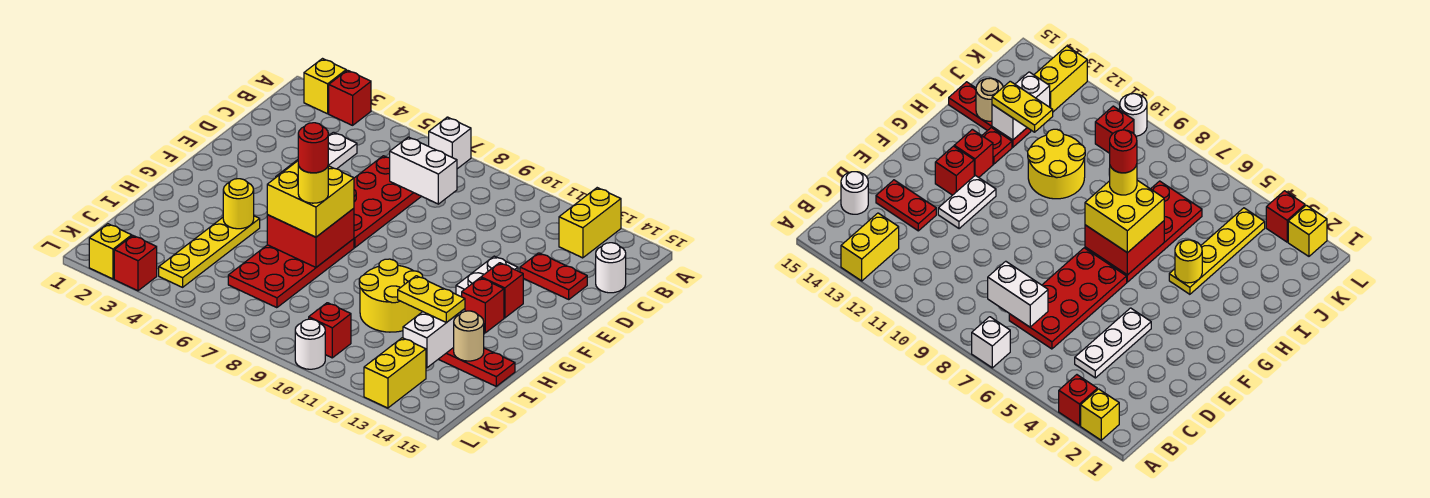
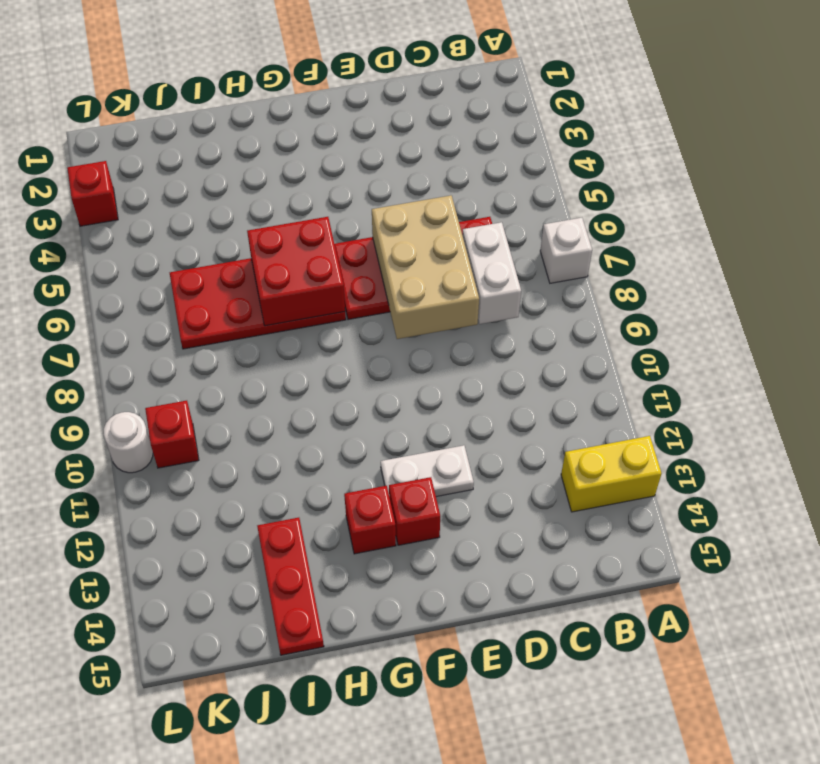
tan 2x3 brick [372,195,479,339] -> none
none -> yellow 1x1 brick [304,59,346,114]
none -> red 1x1 brick [329,70,371,125]
none -> white 1x3 plate [276,132,357,177]
none -> white 1x1 round brick [596,243,626,293]

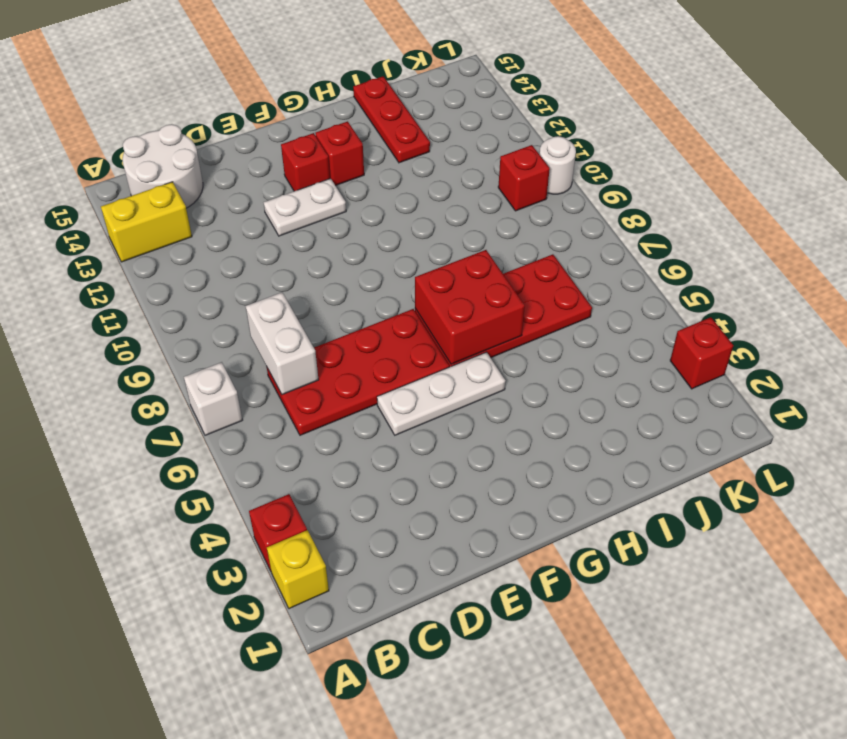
white 2x2 round brick [123,124,203,208] -> white 1x1 round brick [596,243,626,293]
white 1x3 plate [377,352,505,435] -> white 1x3 plate moved to [276,132,357,177]
none -> red 1x2 plate [520,253,587,299]
none -> yellow 1x4 plate [159,216,260,287]
none -> yellow 2x2 round brick [359,259,423,332]
none -> red 1x1 plate [982,128,1012,164]

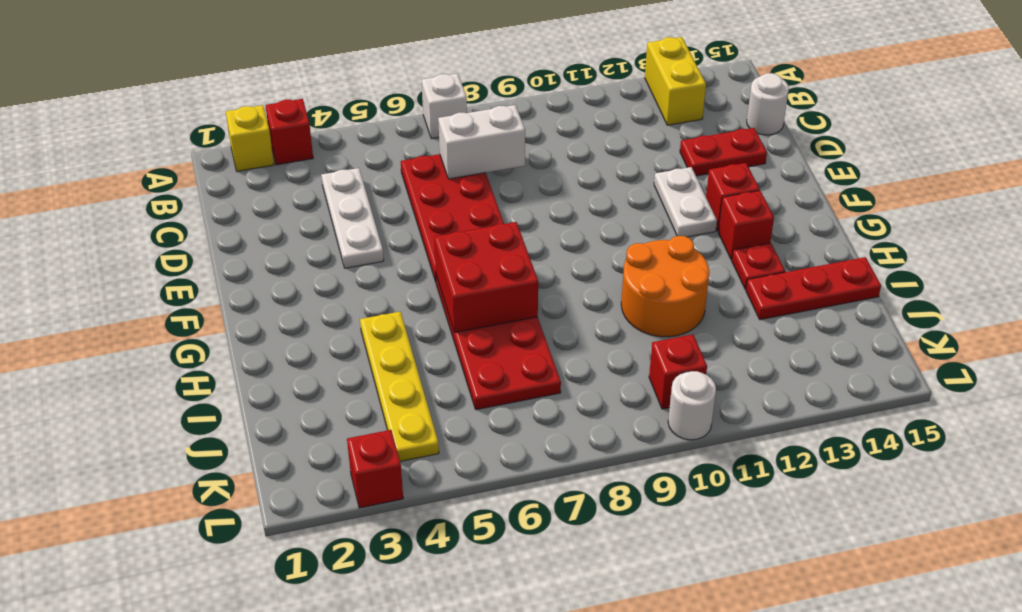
orange 2x2 round brick [621,236,709,337] -> yellow 2x2 round brick [359,259,423,332]
none -> yellow 1x2 brick [364,338,426,408]
none -> yellow 1x1 brick [89,224,132,279]
none -> yellow 1x1 round brick [223,179,254,229]
none -> white 1x2 brick [403,309,465,368]

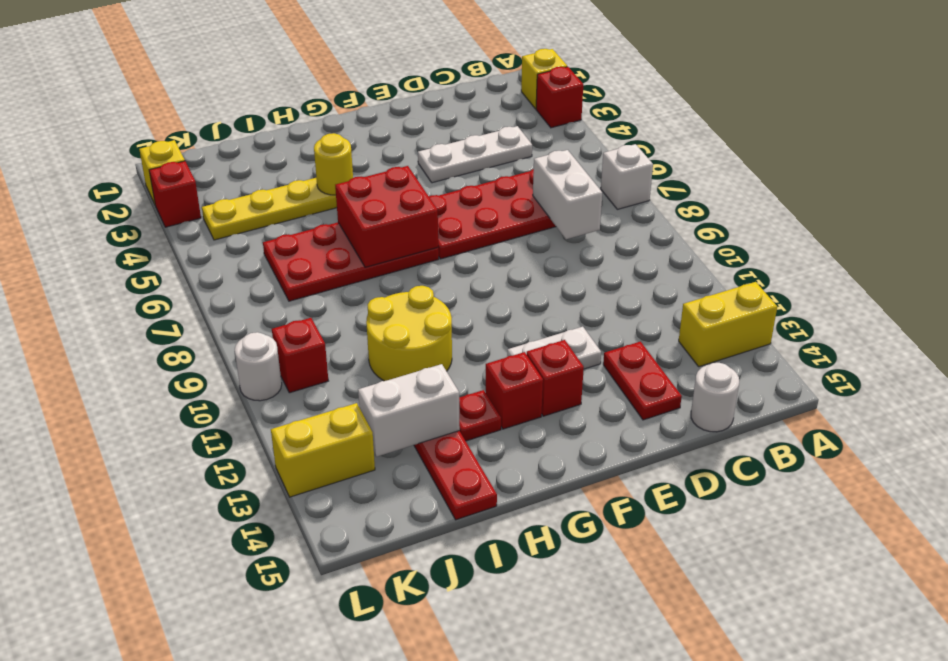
none -> tan 1x1 round brick [454,311,484,361]
none -> yellow 2x2 brick [267,161,354,237]
none -> yellow 1x2 plate [398,276,465,323]
none -> yellow 1x1 round brick [298,165,328,203]

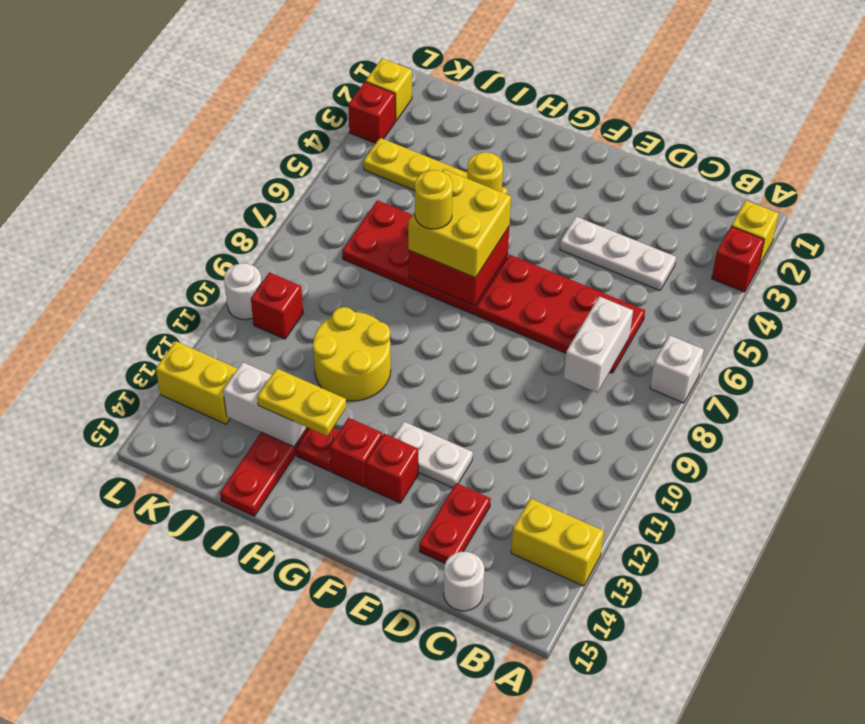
yellow 1x2 plate [257,368,346,436] -> yellow 1x2 plate turned to [398,276,465,323]
none -> tan 1x1 round brick [454,311,484,361]
none -> red 1x1 round brick [298,123,328,173]

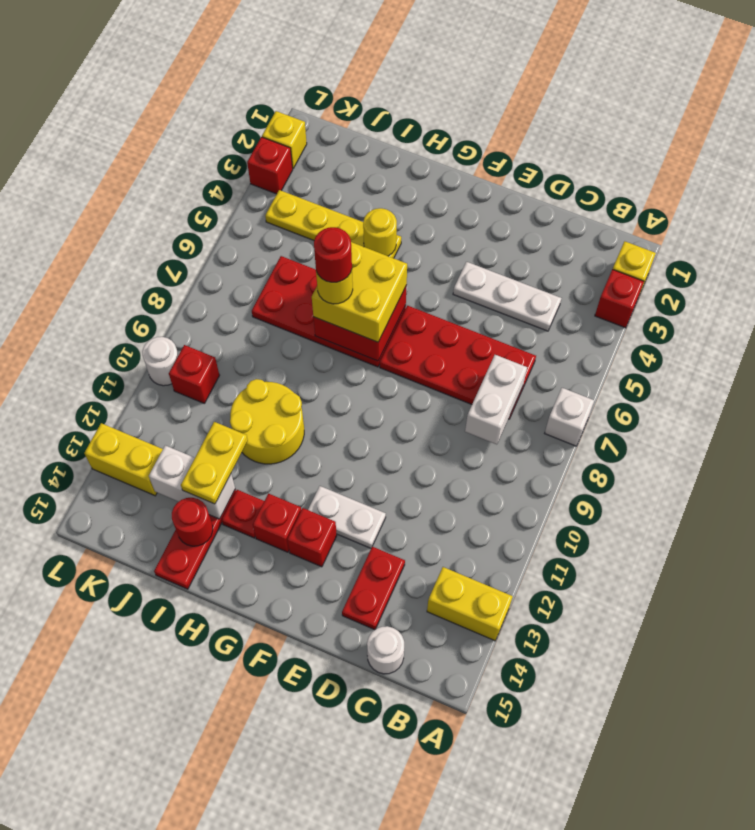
red 1x1 round brick [172,498,213,546] -> tan 1x1 round brick [454,311,484,361]

